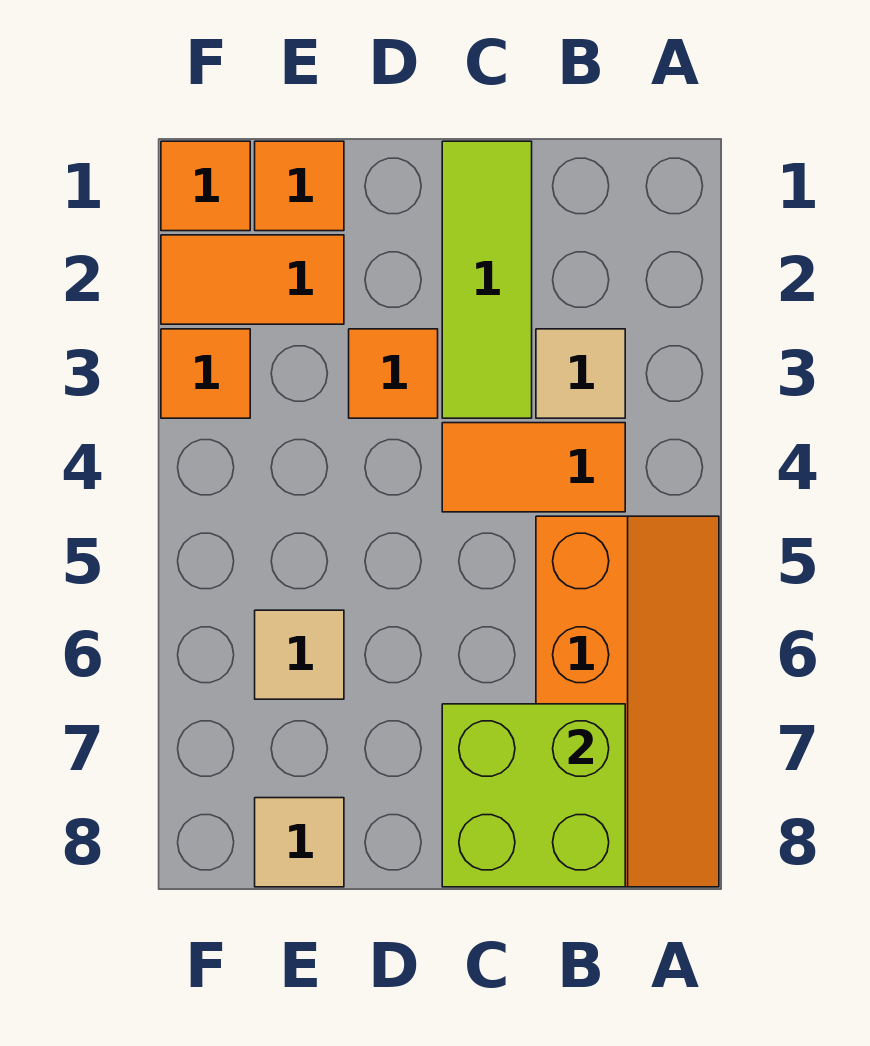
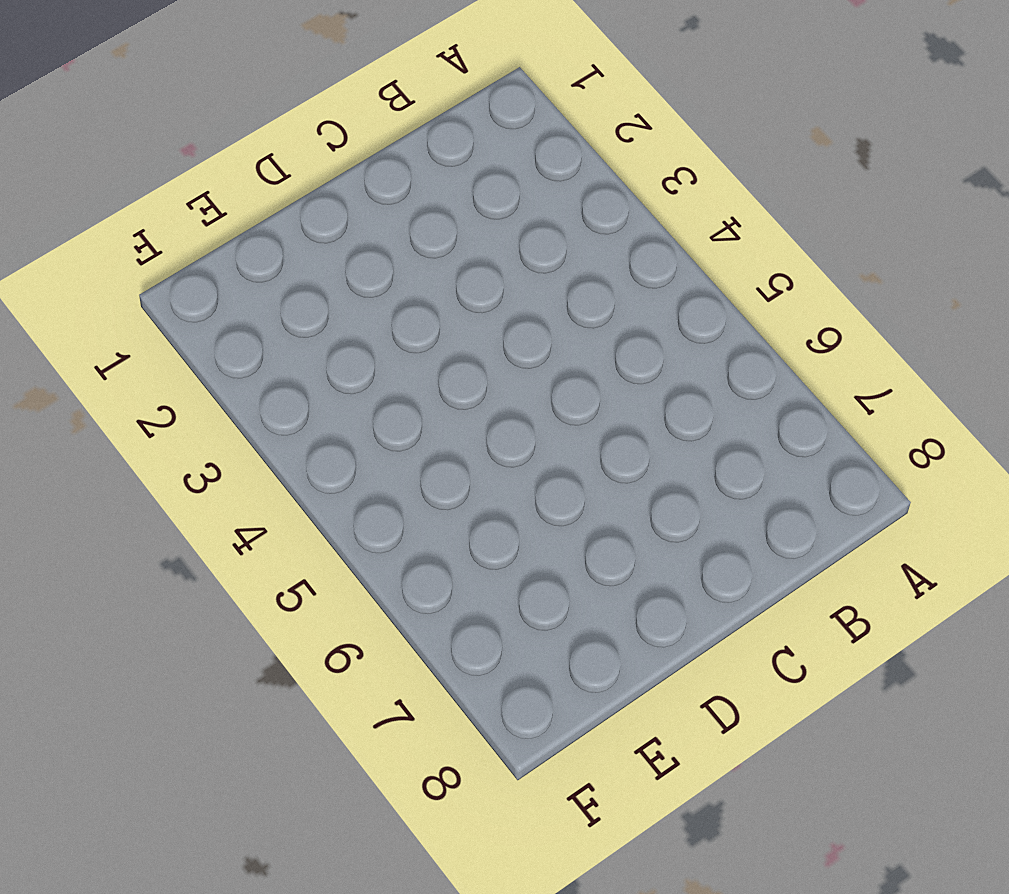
none -> orange 2x4 slope [536,516,719,887]
none -> tan 1x1 tile [536,329,625,418]
none -> orange 1x2 tile [442,423,625,512]

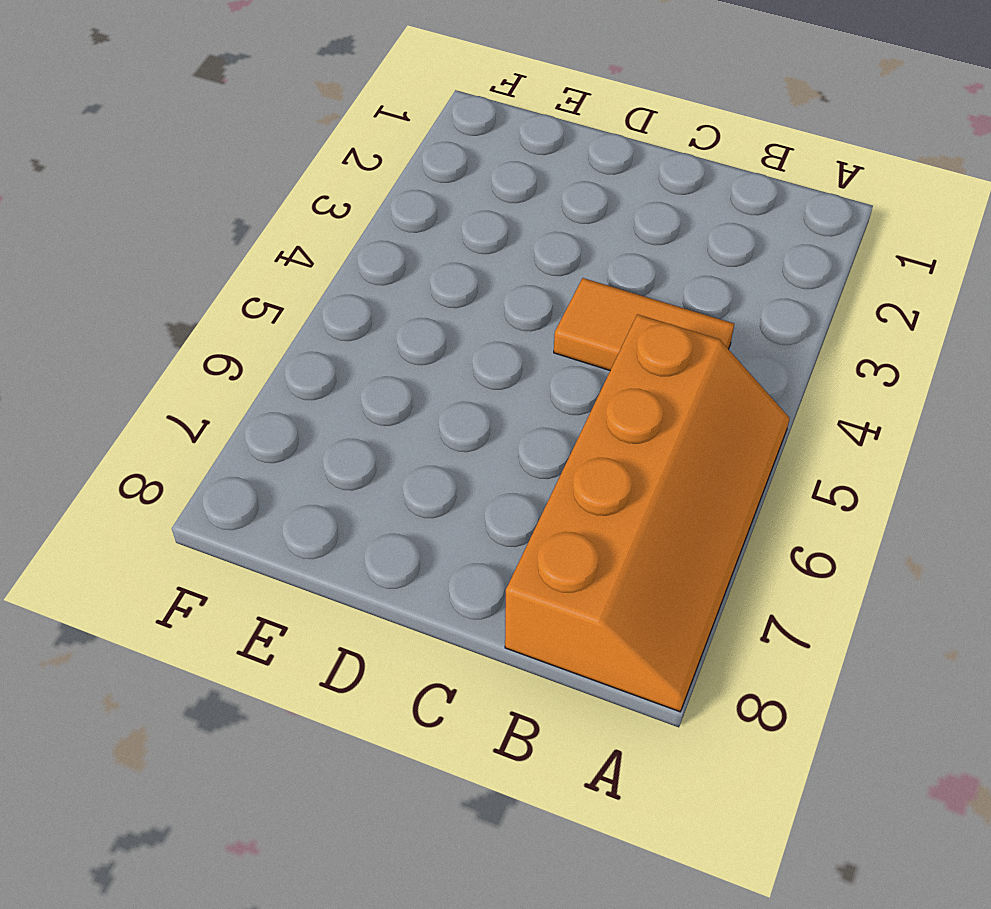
none -> tan 1x1 tile [536,329,625,418]
none -> lime 1x3 tile [442,141,532,418]
none -> orange 1x1 tile [349,329,438,418]

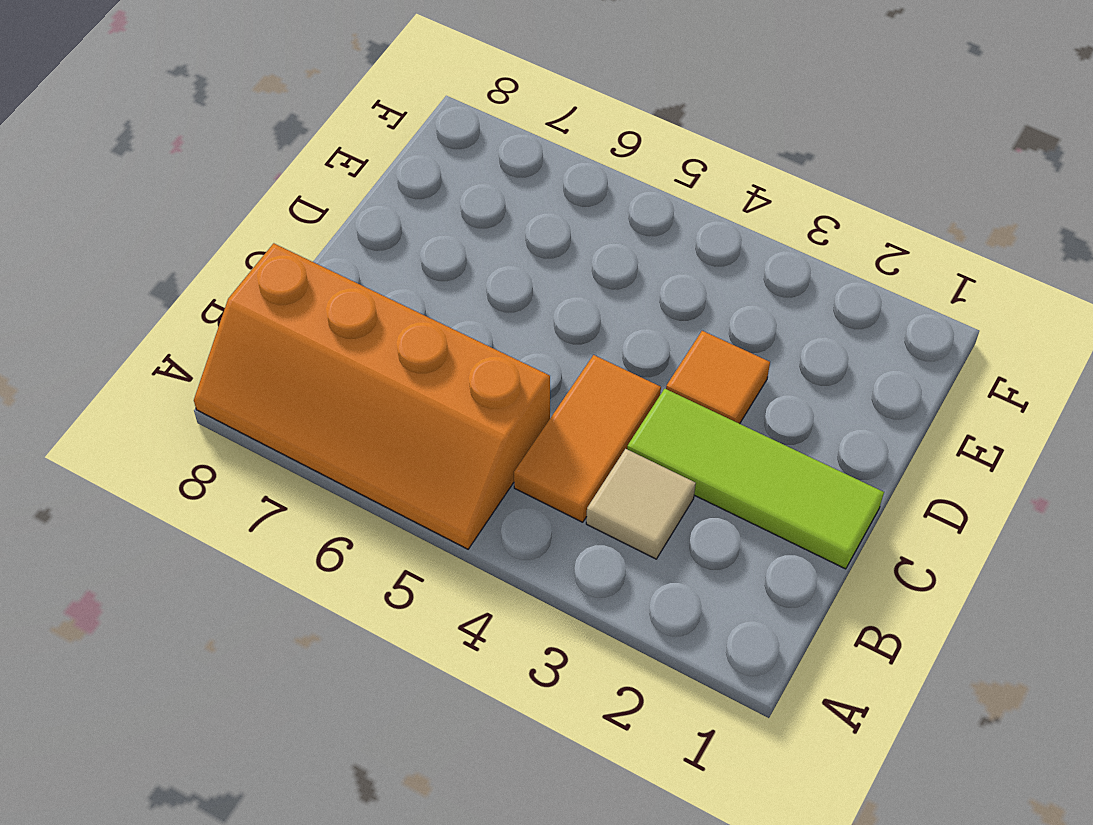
none -> orange 1x1 tile [255,141,344,231]
none -> orange 1x2 tile [161,235,344,324]
none -> tan 1x1 tile [255,610,344,699]

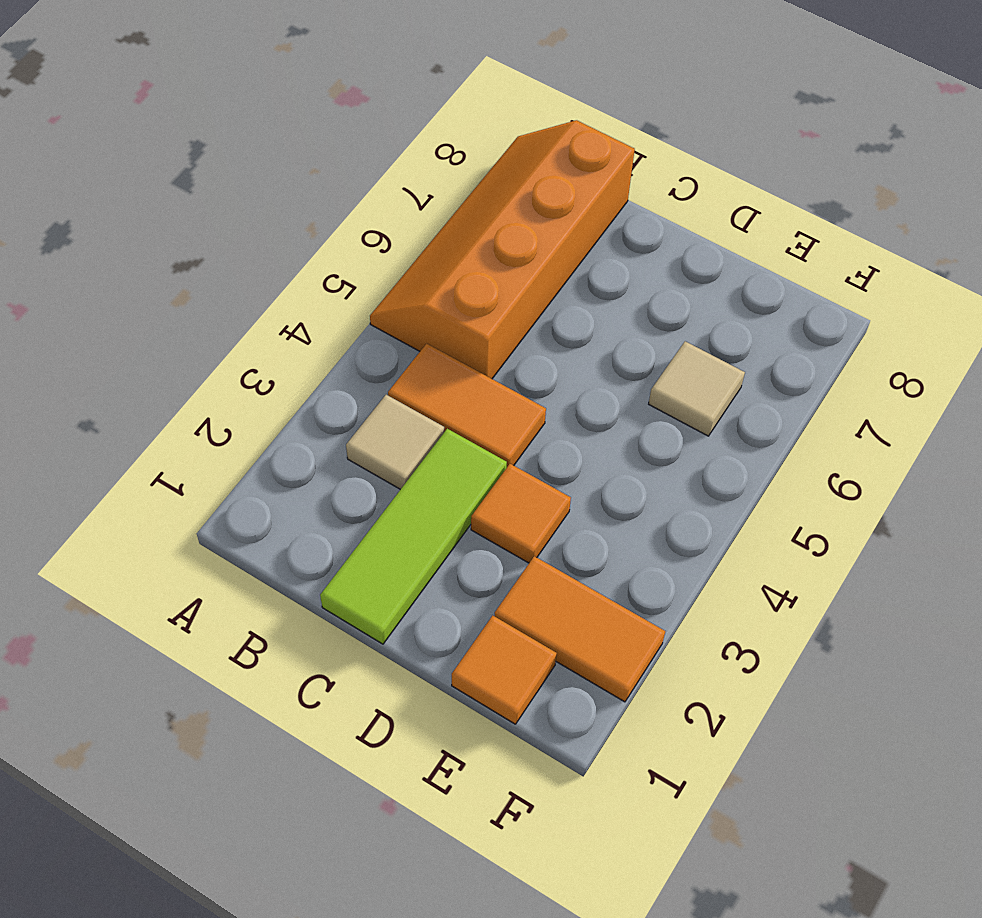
none -> tan 1x1 tile [255,798,344,887]
none -> orange 1x1 tile [161,141,250,231]
none -> orange 1x1 tile [161,329,250,418]

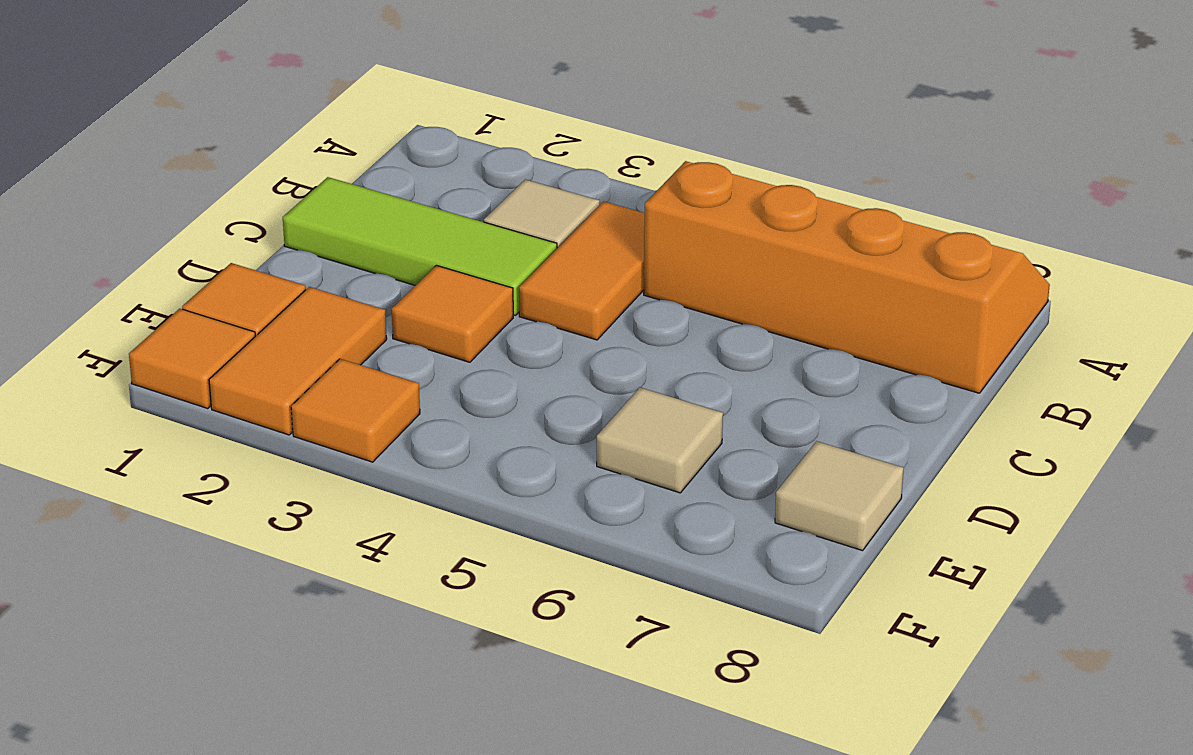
none -> lime 2x2 brick [442,704,625,887]

